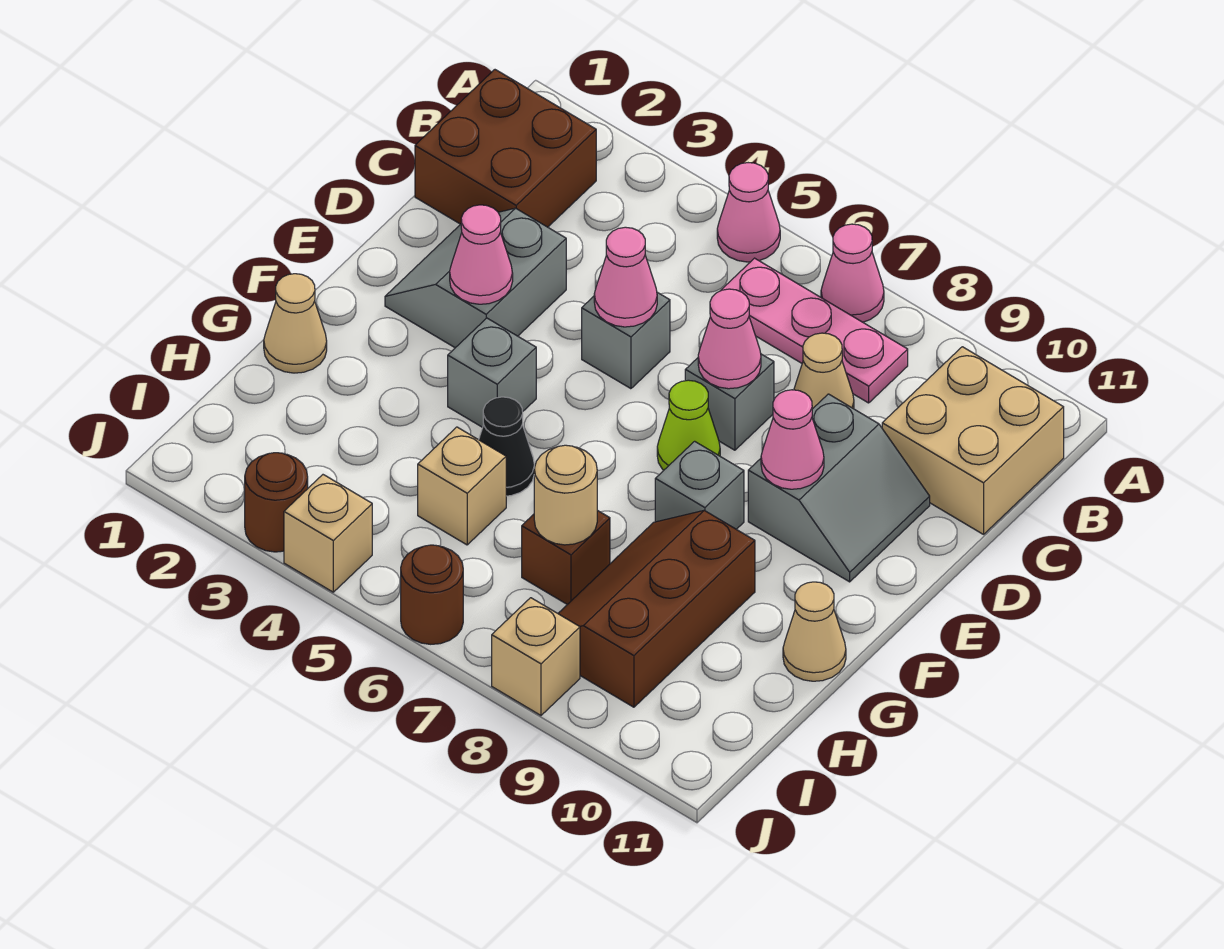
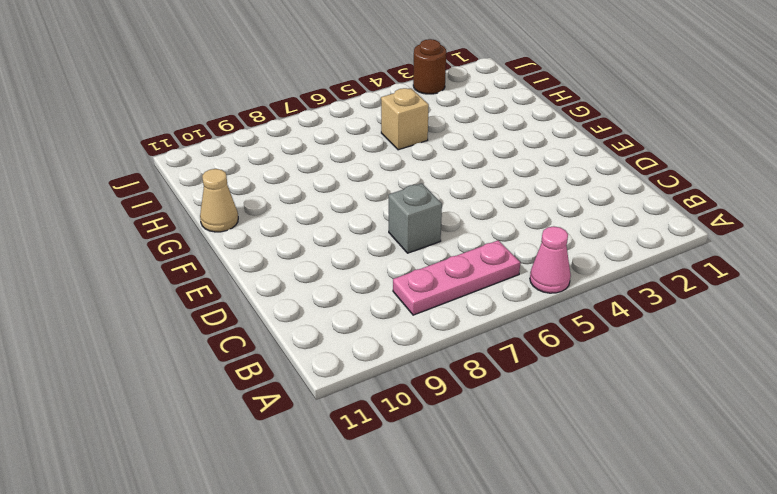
none -> pink 1x1 cone [821,224,884,322]
none -> brown 2x2 brick [415,70,596,227]
none -> tan 2x2 brick [882,347,1064,534]

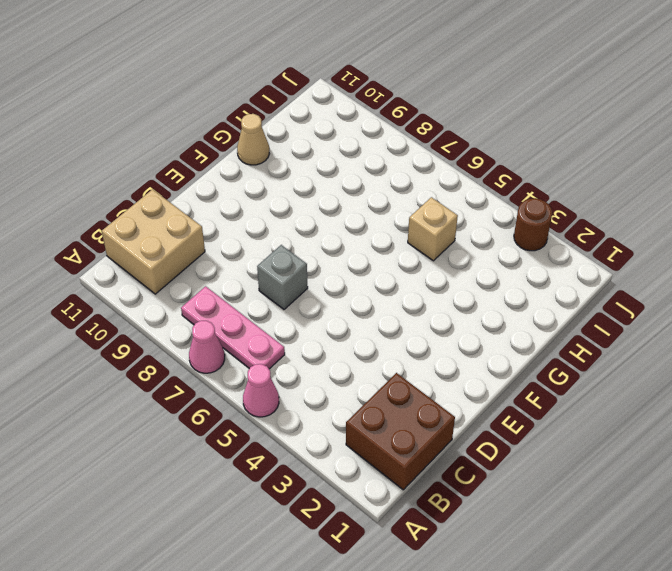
none -> tan 1x1 cone [794,333,854,409]
none -> grey 2x2 slope [385,208,566,348]
none -> grey 1x1 brick [582,292,670,389]

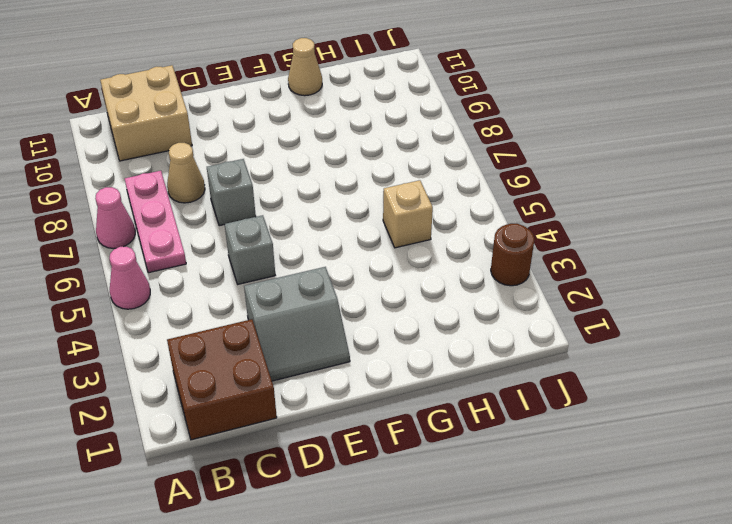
none -> grey 2x2 slope [748,394,930,582]
none -> lime 1x1 cone [657,380,720,470]
none -> grey 1x1 brick [448,318,536,427]

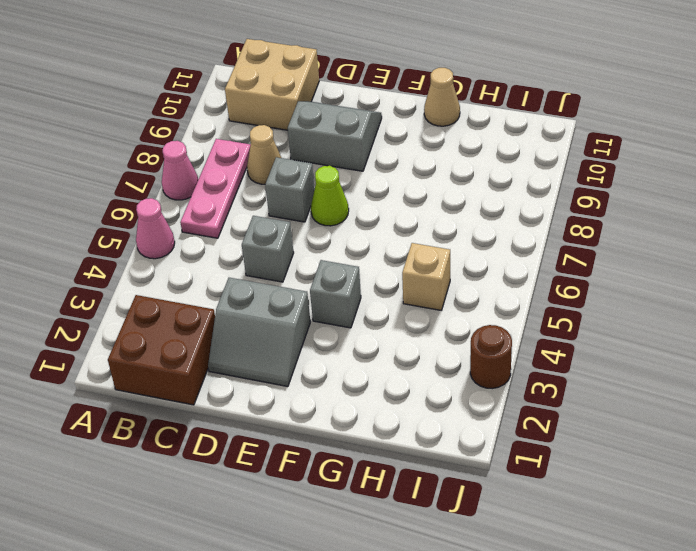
none -> grey 1x1 brick [655,441,744,529]
none -> tan 1x1 cone [264,274,327,373]
none -> black 1x1 cone [479,397,534,496]

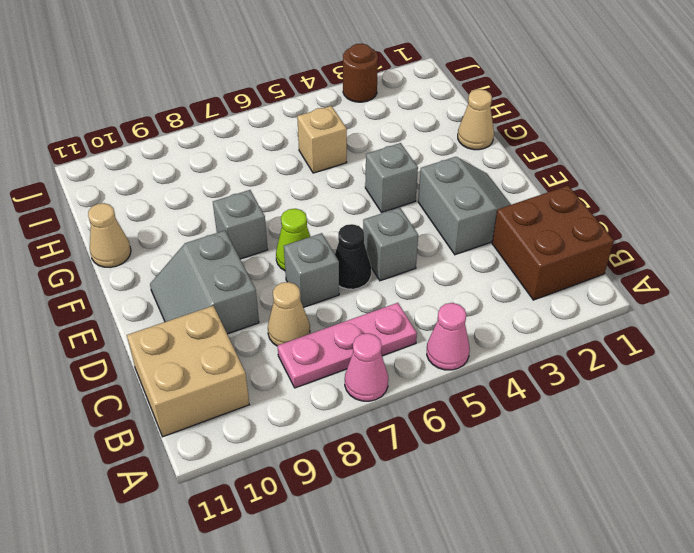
black 1x1 cone [335,224,371,289] -> black 1x1 cone moved to [479,397,534,496]
none -> brown 2x3 slope [558,511,755,707]
none -> brown 1x1 brick [522,510,610,604]
none -> tan 1x1 brick [284,475,372,592]

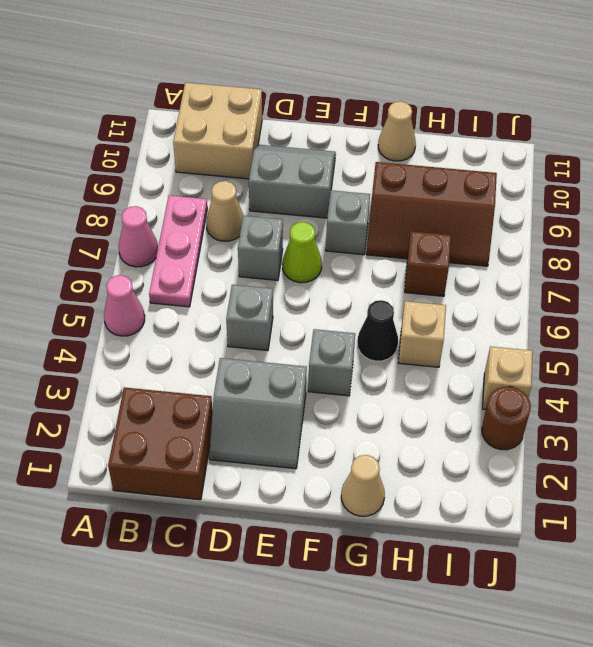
none -> brown 1x1 round brick [401,545,463,644]
none -> tan 1x1 brick [492,598,580,715]
none -> pink 1x1 cone [594,227,657,327]

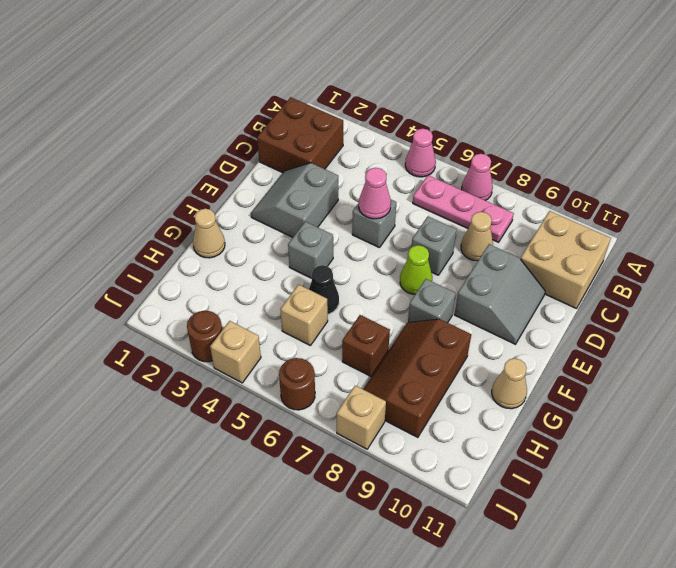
none -> pink 1x1 cone [698,289,761,389]
none -> pink 1x1 cone [450,205,513,304]
none -> pink 1x1 cone [761,390,824,489]

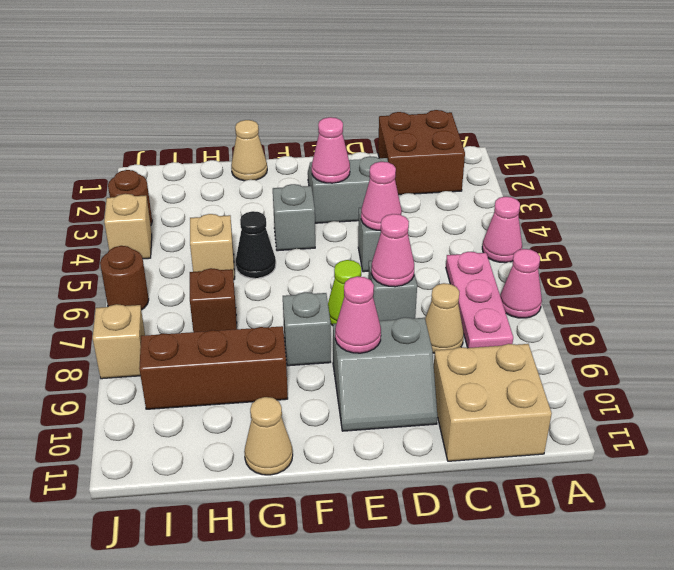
none -> tan 1x1 round brick [534,445,597,545]

